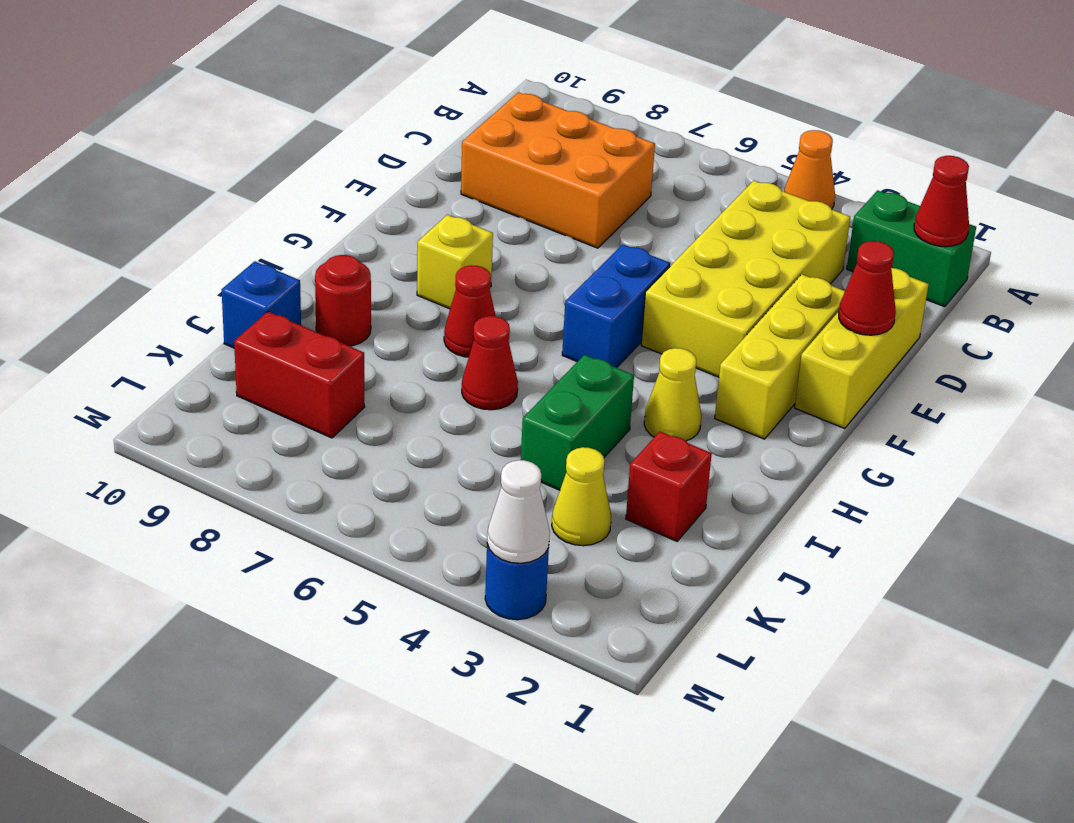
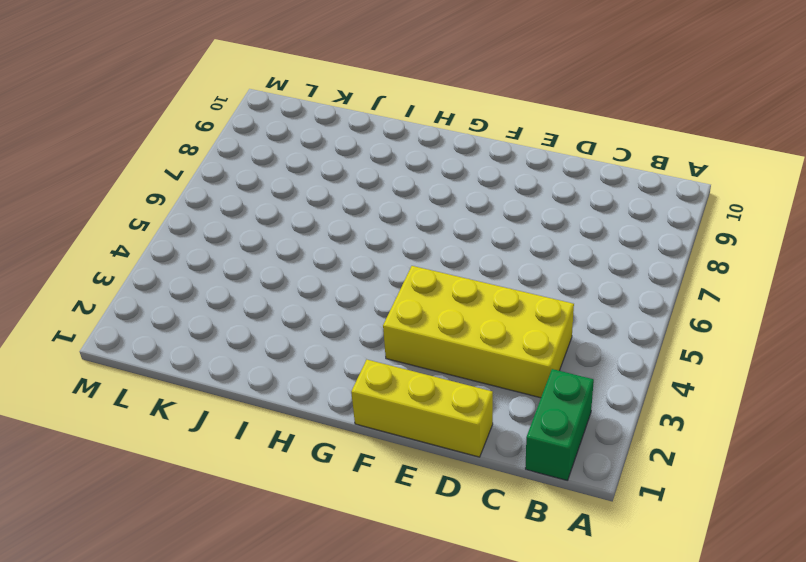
none -> orange 1x1 cone [784,130,835,209]
none -> orange 2x3 brick [461,93,655,248]
none -> yellow 1x3 brick [715,274,845,439]

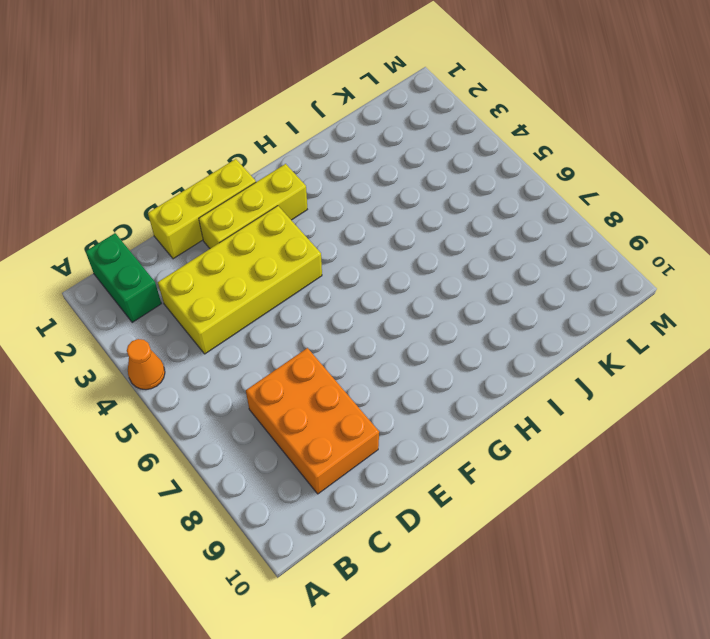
none -> blue 1x2 brick [562,244,670,368]
none -> yellow 1x1 brick [417,215,493,309]
none -> yellow 1x1 cone [644,348,701,441]

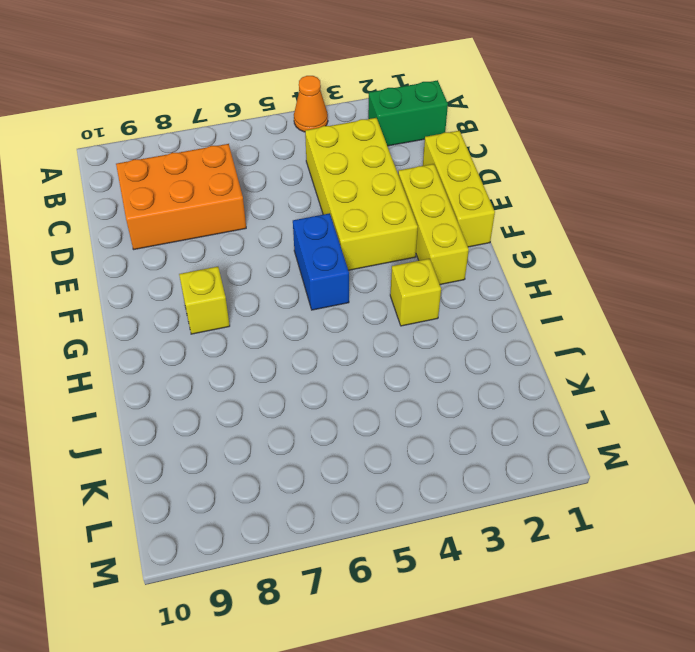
yellow 1x1 brick [390,259,441,326] -> yellow 1x1 cone [644,348,701,441]
none -> red 1x1 cone [444,265,496,357]
none -> green 1x2 brick [521,355,634,490]
none -> red 1x1 cone [462,316,518,410]

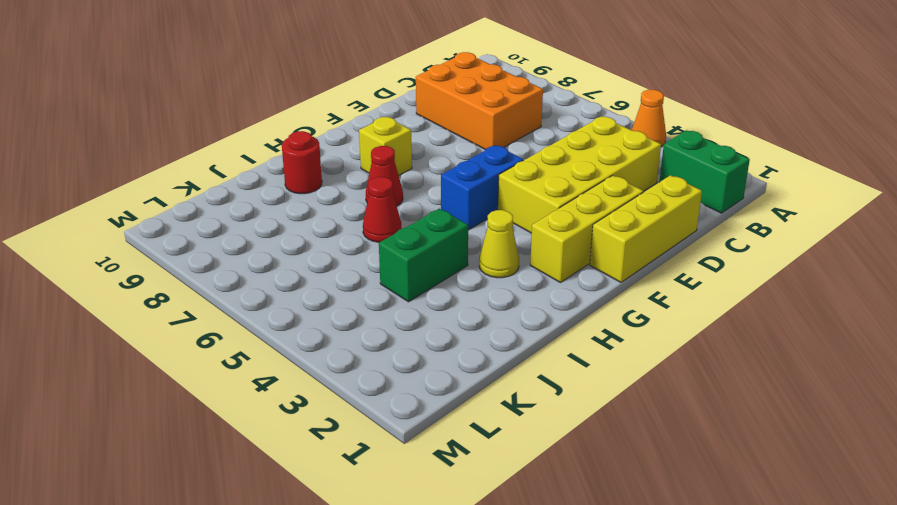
none -> red 1x1 brick [626,432,712,541]
none -> blue 1x1 brick [222,261,301,348]
none -> yellow 1x1 cone [552,447,611,546]

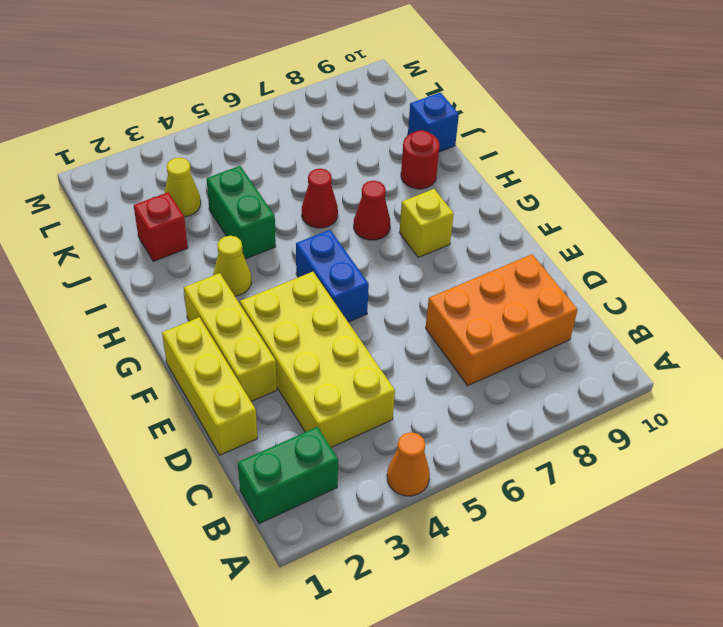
none -> red 1x2 brick [234,312,365,438]
none -> blue 1x1 round brick [485,544,549,620]
none -> red 1x1 cone [914,156,969,247]

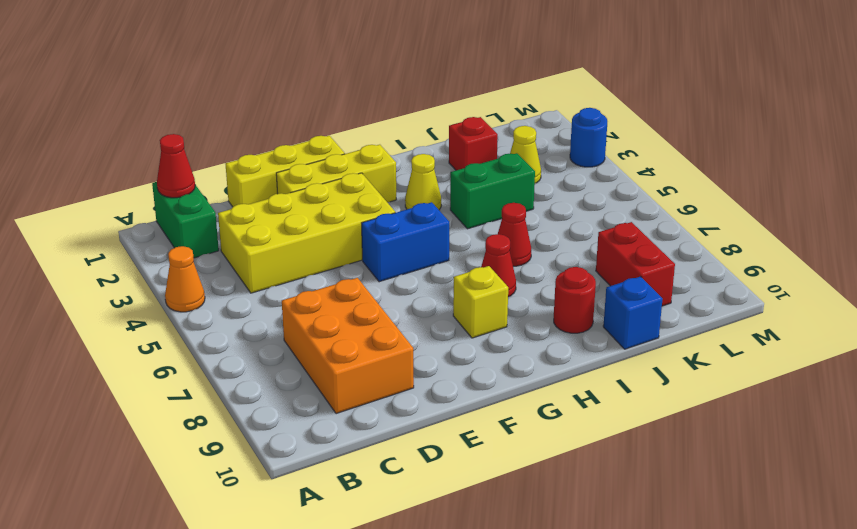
none -> red 1x1 cone [839,241,896,335]
none -> white 1x1 cone [487,460,550,563]

